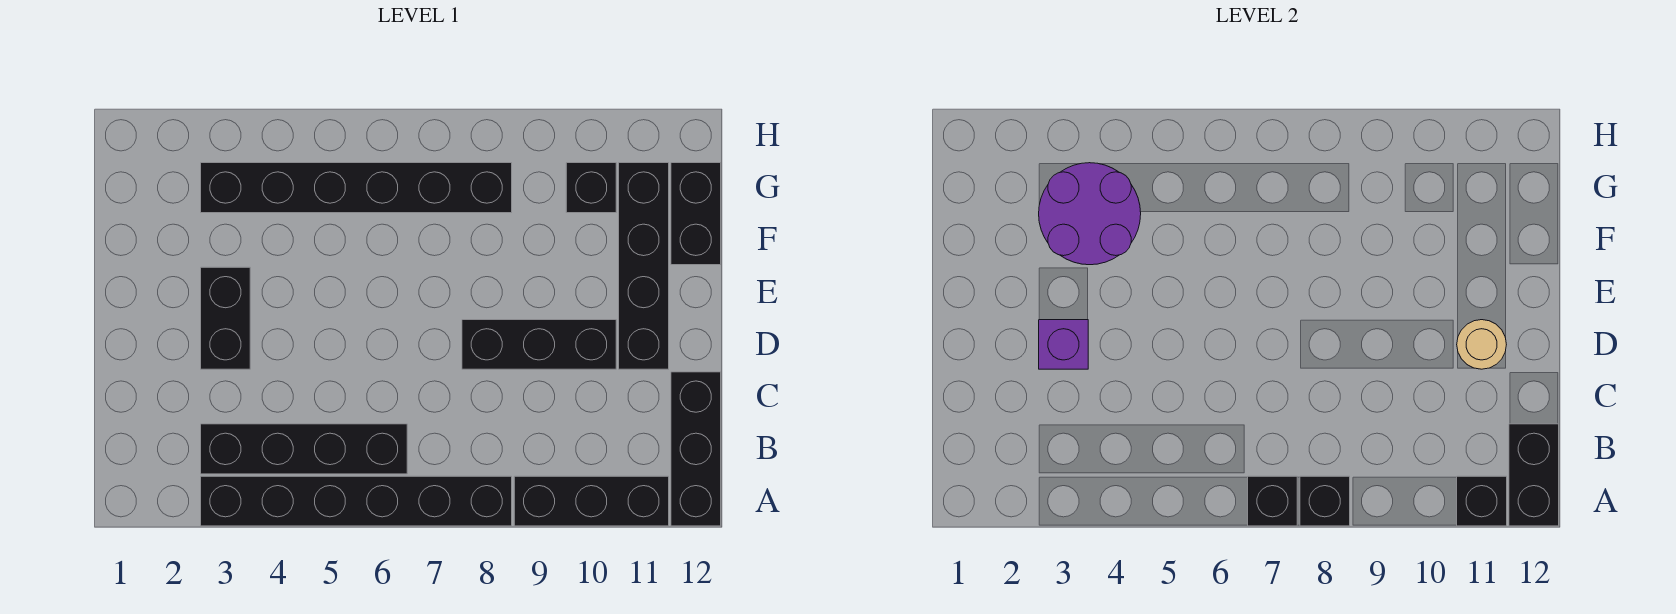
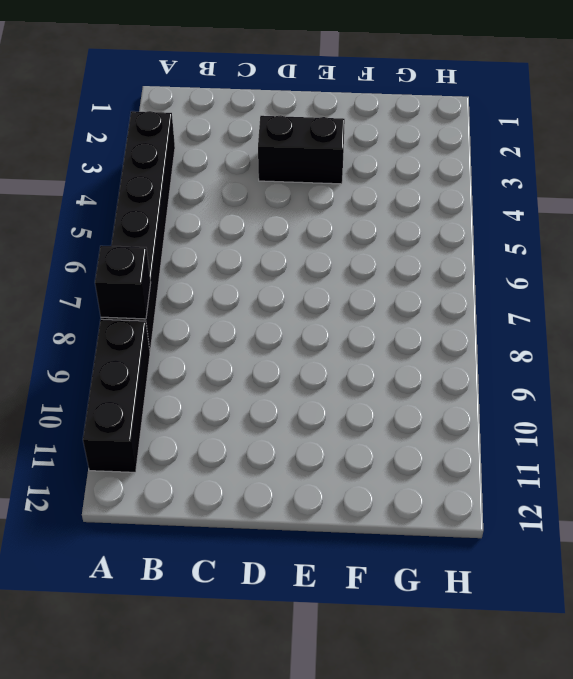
none -> black 1x3 brick [671,372,721,526]
none -> black 1x4 brick [201,424,407,474]
none -> black 1x3 brick [462,320,616,369]

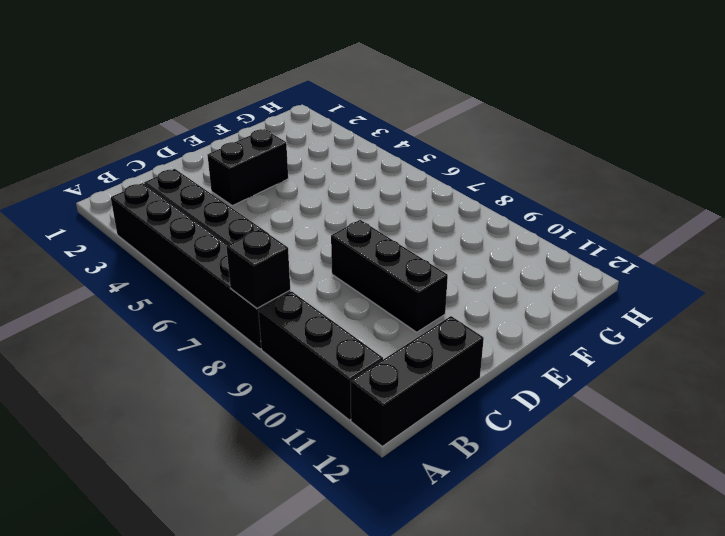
none -> black 1x4 brick [619,163,669,369]
none -> black 1x2 brick [671,163,721,265]
none -> black 1x6 brick [201,163,512,213]

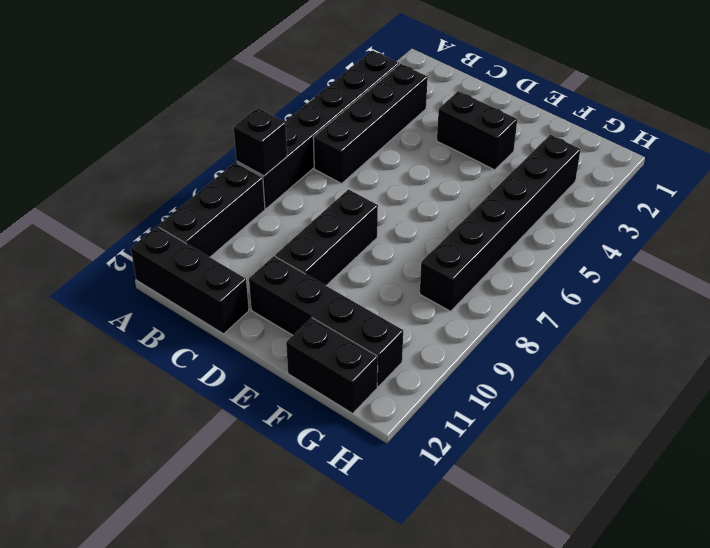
none -> black 1x1 brick [566,163,616,213]
none -> black 1x1 brick [1248,476,1297,526]
none -> black 1x1 brick [1457,476,1507,526]

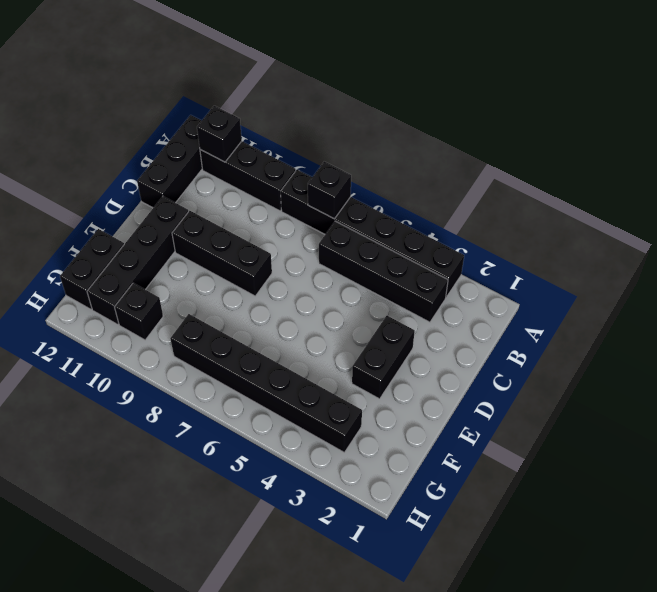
none -> black 1x1 brick [1300,476,1350,526]
none -> black 1x2 brick [1509,424,1559,526]
none -> purple 1x1 brick [1039,320,1088,369]

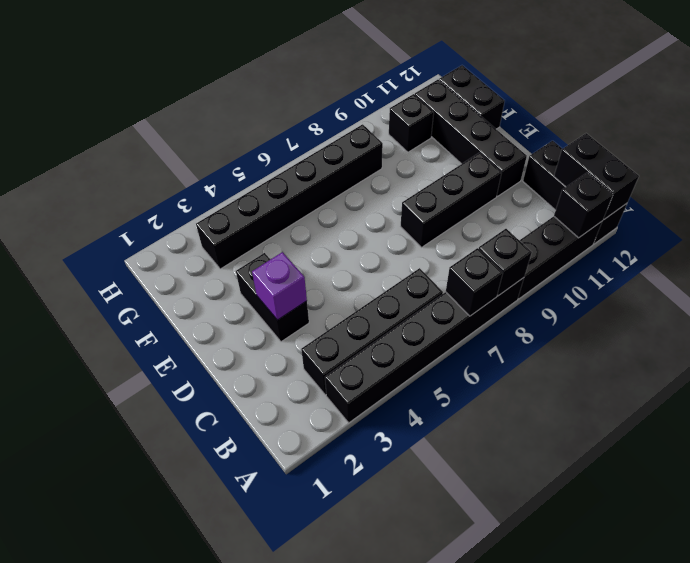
none -> tan 1x1 round brick [1457,320,1506,369]
none -> purple 2x2 round brick [1039,163,1141,265]

